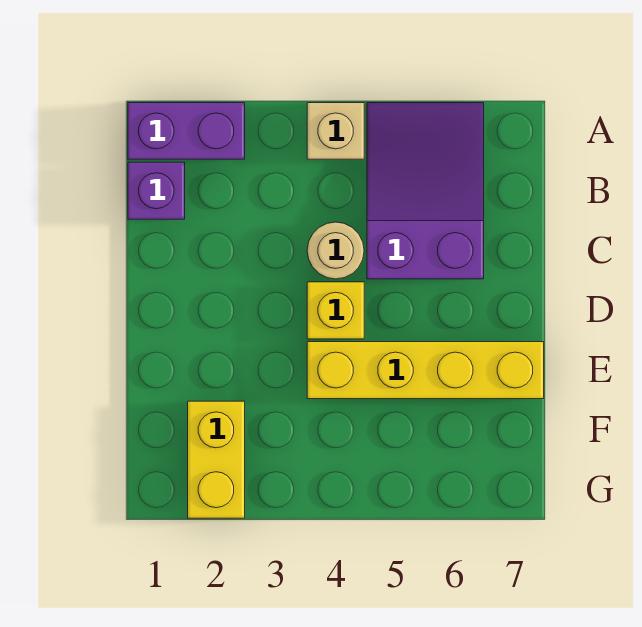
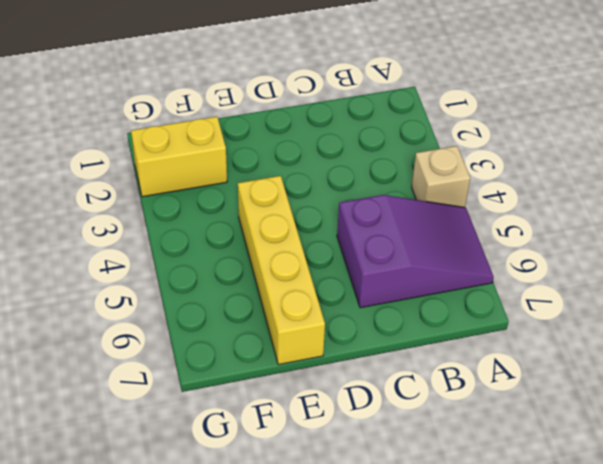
none -> purple 1x2 brick [128,103,245,159]
none -> purple 1x1 brick [128,162,185,219]

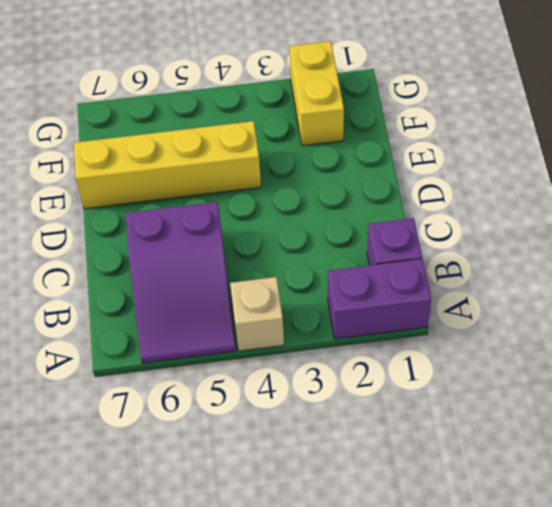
none -> tan 1x1 round brick [307,222,364,279]
none -> yellow 1x1 brick [307,282,364,339]

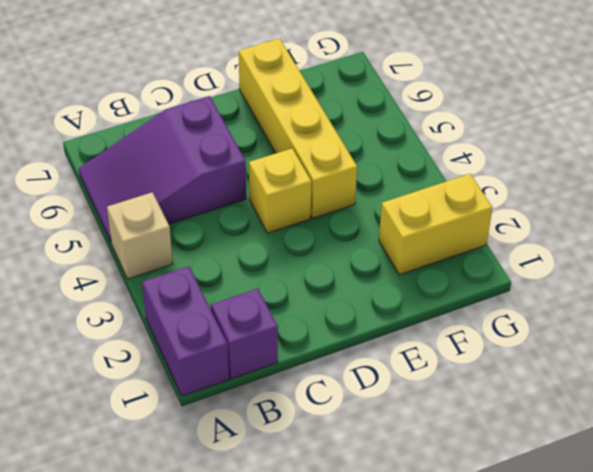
none -> tan 1x1 round brick [307,222,364,279]

